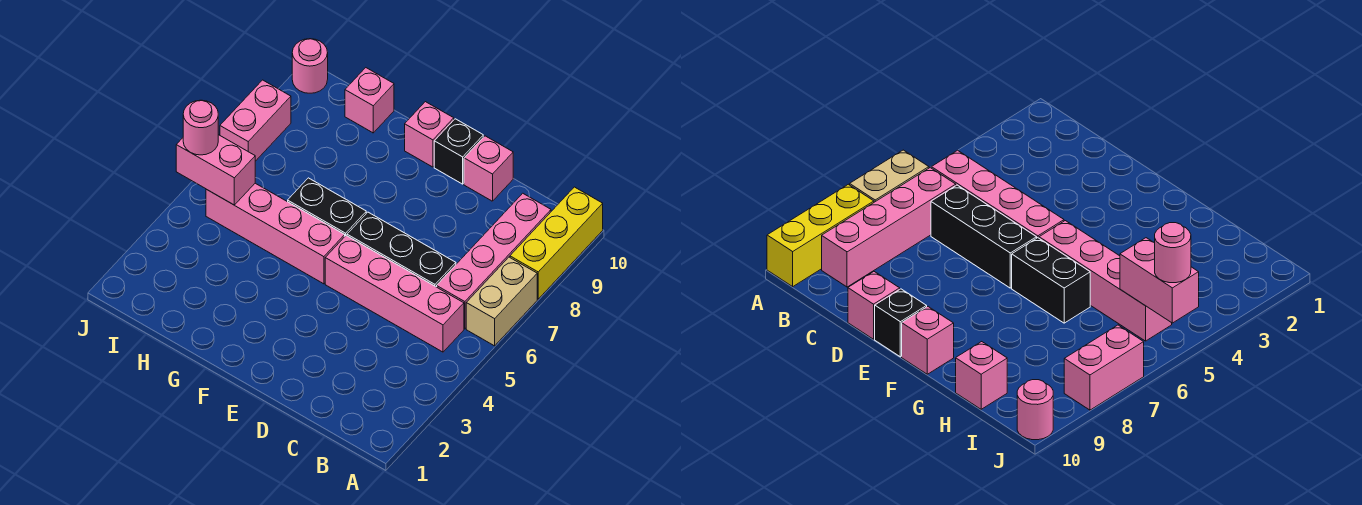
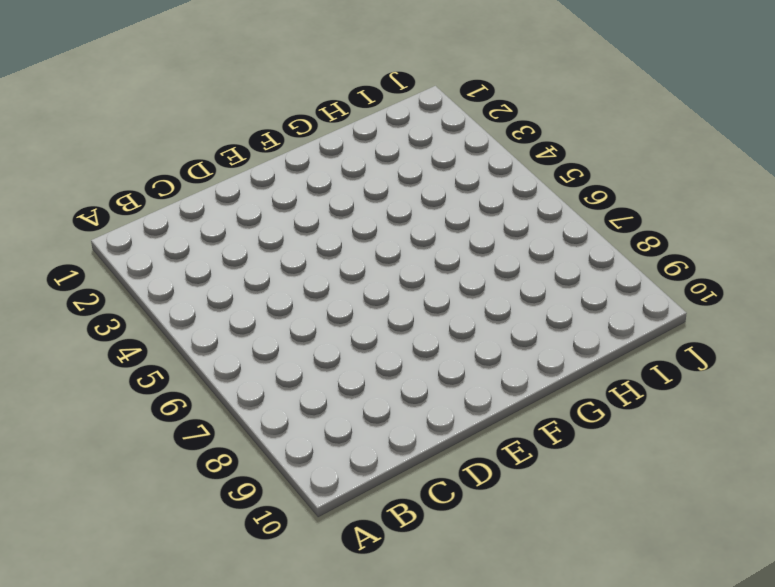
none -> tan 1x2 brick [466,257,537,346]
none -> yellow 1x3 brick [510,187,603,299]
none -> pink 1x4 brick [325,236,464,352]

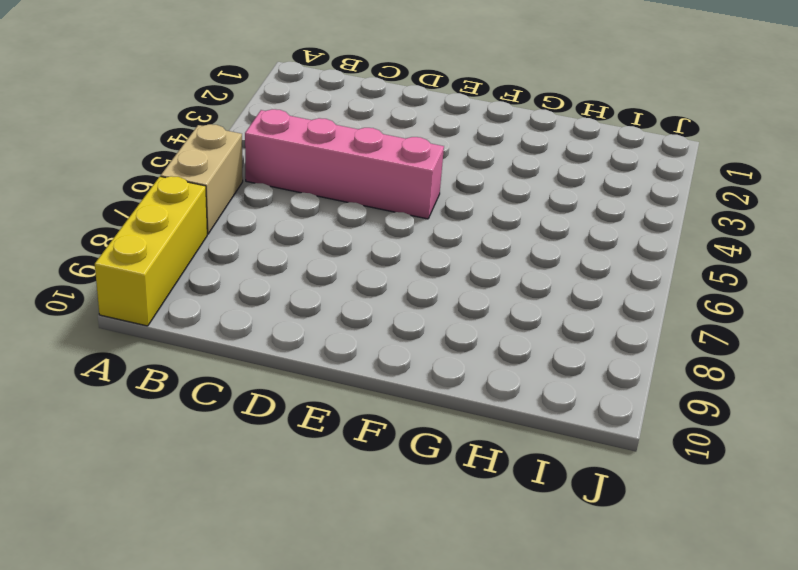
none -> pink 1x4 brick [437,193,551,329]
none -> black 1x3 brick [347,212,456,287]
none -> pink 1x1 brick [464,136,513,201]

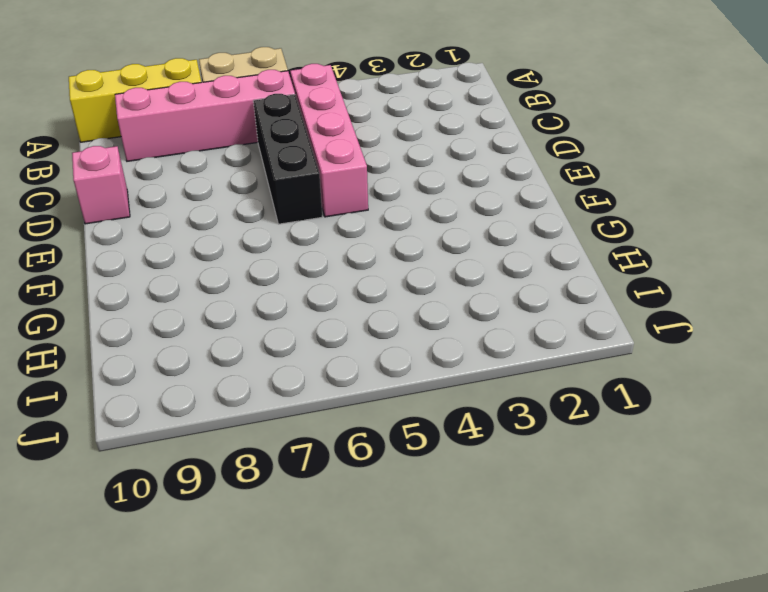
none -> black 1x1 brick [434,119,483,184]
none -> pink 1x4 brick [206,183,345,284]
none -> black 1x2 brick [288,178,366,236]

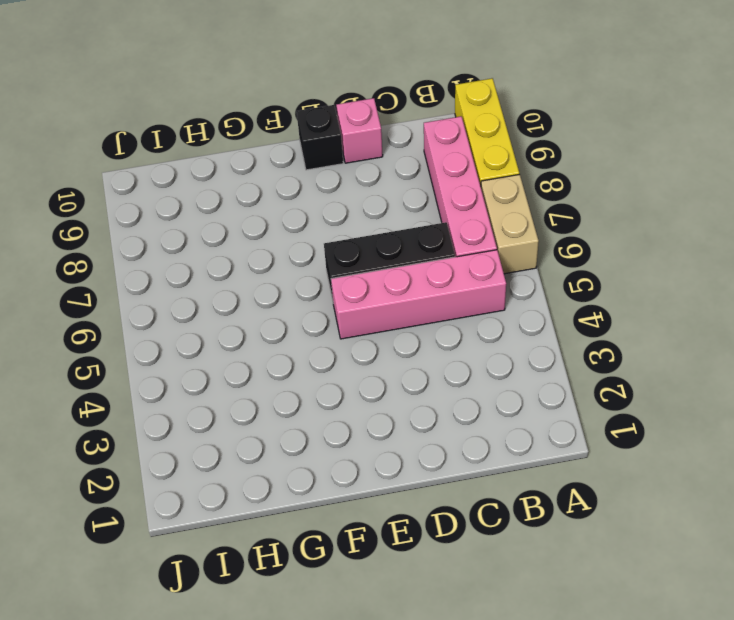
none -> pink 1x4 brick [206,183,345,284]
none -> black 1x2 brick [288,178,366,236]
none -> pink 1x1 brick [405,102,454,167]

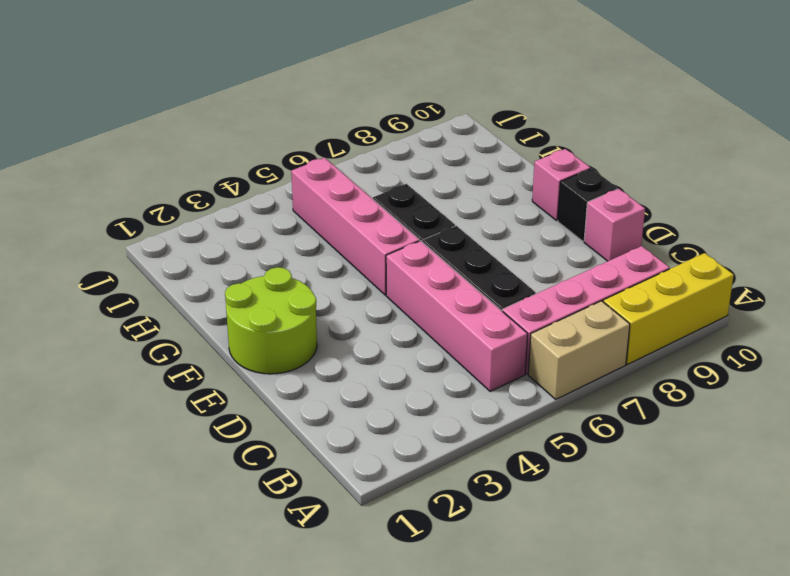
lime 2x2 round brick [225,267,317,374] -> none
none -> pink 1x1 brick [345,68,394,133]
none -> pink 1x2 brick [220,80,291,161]
none -> pink 1x1 round brick [292,39,328,93]

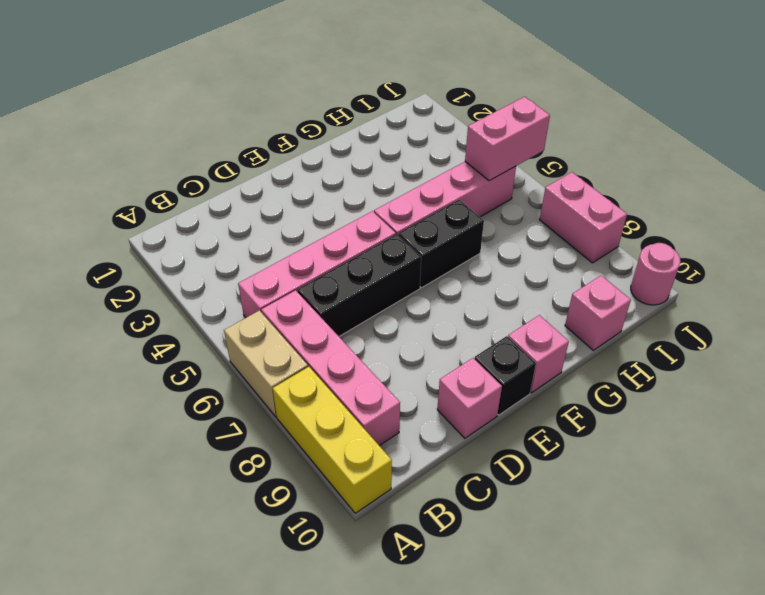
none -> pink 1x1 round brick [183,100,218,155]

